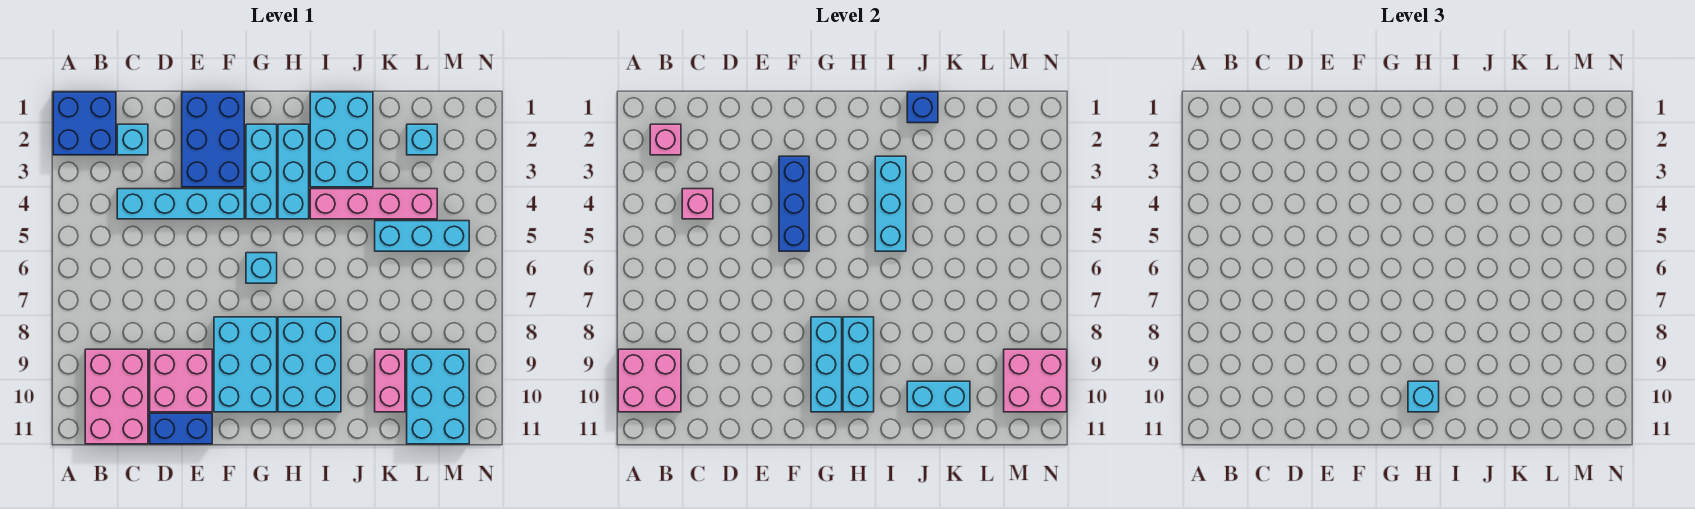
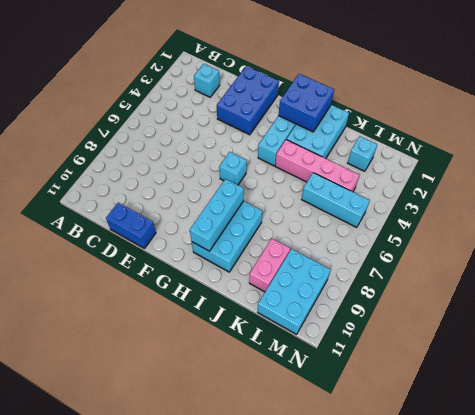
blue 2x2 brick [278,74,334,132] -> blue 2x2 brick moved to [53,92,116,155]
none -> pink 2x3 brick [85,349,148,444]
none -> cyan 1x4 brick [117,189,244,219]
none -> pink 2x2 brick [150,349,212,412]

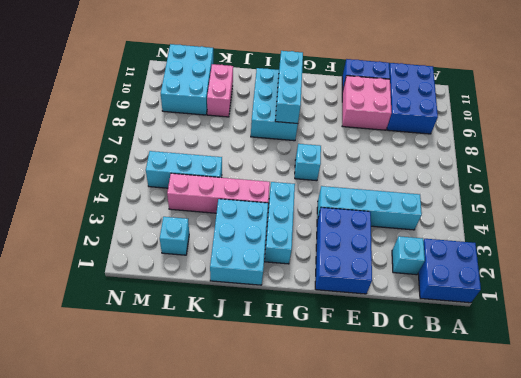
blue 2x3 brick [387,63,438,134] -> pink 2x3 brick [85,349,148,444]
none -> cyan 2x3 brick [214,317,277,412]
none -> cyan 1x3 brick [246,124,277,219]
none -> pink 2x2 brick [618,349,681,412]

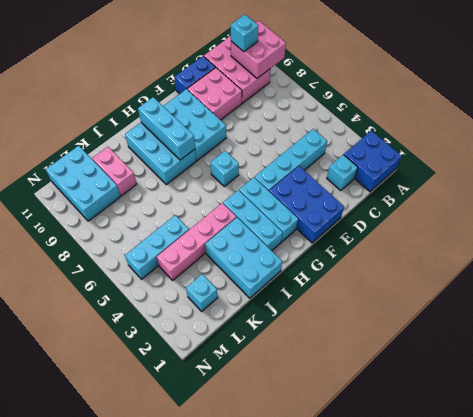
cyan 1x1 brick [231,15,258,52] -> cyan 1x1 brick moved to [1408,381,1439,412]
none -> pink 1x1 brick [650,124,681,155]
none -> pink 1x1 brick [682,189,713,219]
none -> blue 1x3 brick [779,156,809,251]

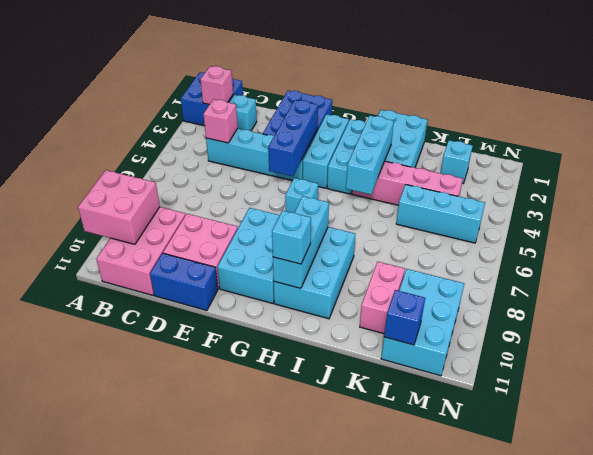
blue 1x1 brick [384,290,425,345] -> blue 1x1 brick moved to [907,92,938,123]
none -> cyan 1x3 brick [811,317,842,412]
none -> cyan 1x2 brick [907,381,970,412]
none -> pink 2x2 brick [1004,349,1067,412]

